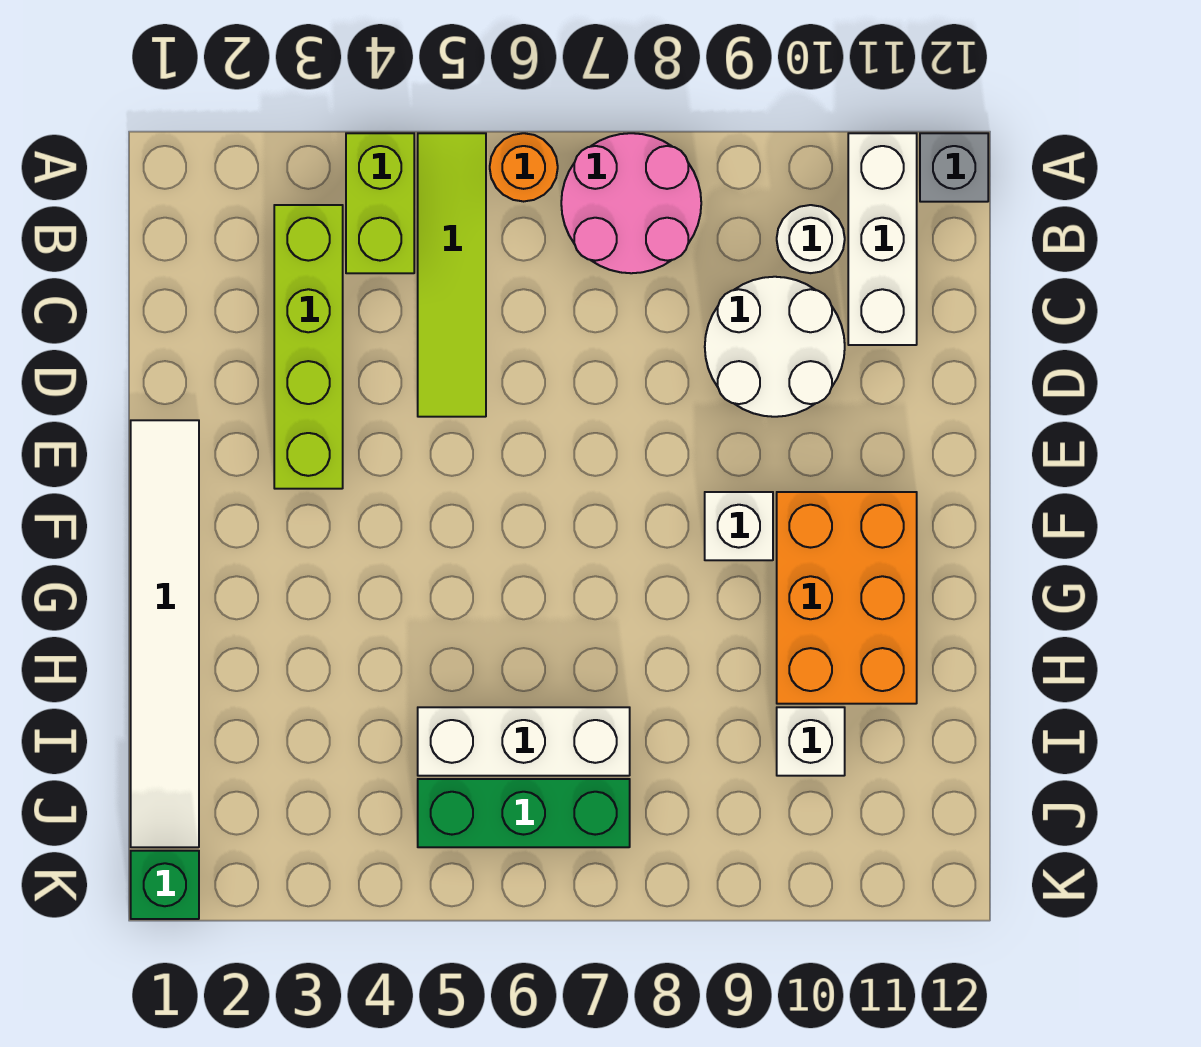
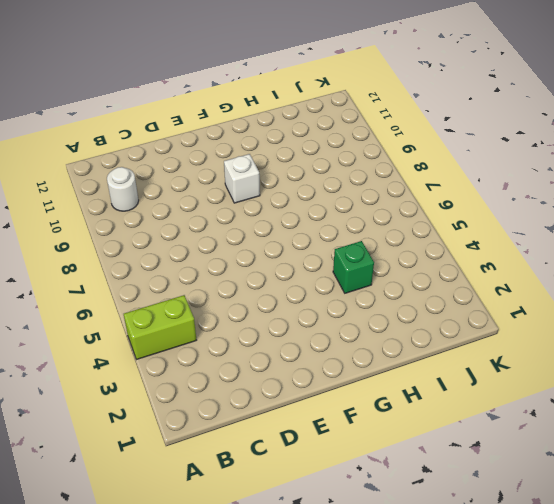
green 1x1 brick [333,241,374,293] -> green 1x1 brick moved to [131,851,199,919]
none -> lime 1x4 tile [418,133,486,417]
none -> orange 1x1 round brick [490,133,558,202]
none -> pink 2x2 round brick [561,133,701,273]

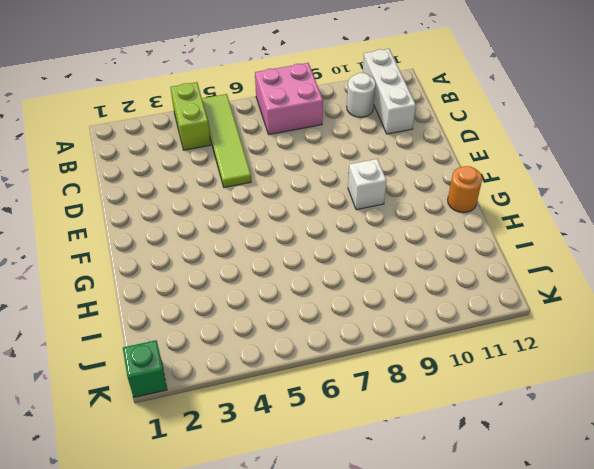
pink 2x2 brick [255,63,323,134] -> pink 2x2 round brick [561,133,701,273]
orange 1x1 round brick [448,166,482,213] -> orange 1x1 round brick moved to [490,133,558,202]
none -> grey 1x1 brick [920,133,988,202]
none -> lime 1x4 brick [274,205,343,489]
none -> white 2x2 round brick [705,277,845,417]

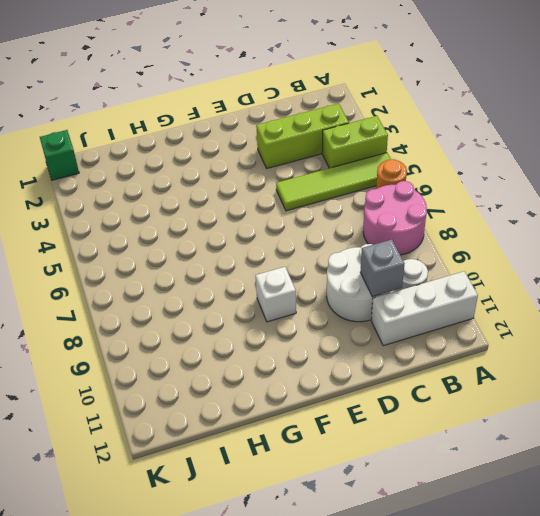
lime 1x3 brick [256,103,349,168] -> lime 1x4 brick [274,205,343,489]
grey 1x1 brick [360,240,404,297] -> grey 1x1 brick moved to [920,133,988,202]
none -> white 1x6 tile [131,420,199,847]
none -> orange 2x3 brick [777,492,917,704]
none -> white 1x3 brick [418,707,630,776]

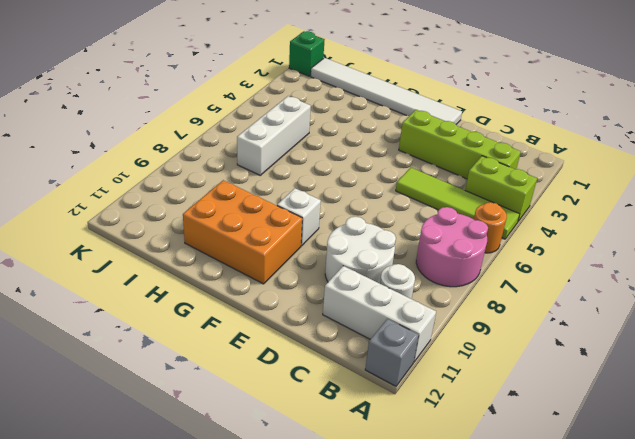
none -> white 1x1 brick [777,707,845,776]
none -> green 1x3 brick [418,779,630,847]

